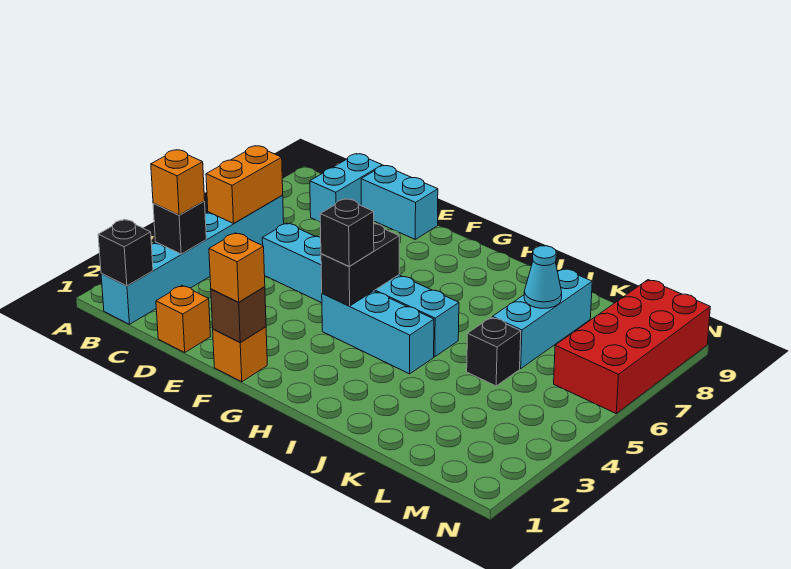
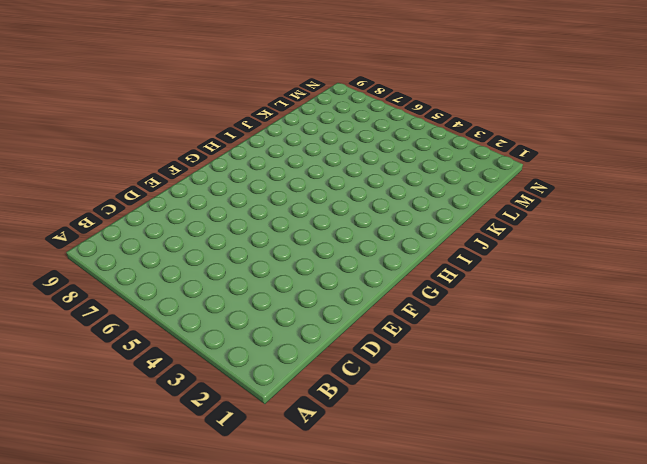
none -> cyan 1x6 brick [101,196,284,324]
none -> cyan 1x2 brick [310,154,382,222]
none -> orange 1x1 brick [156,286,211,352]

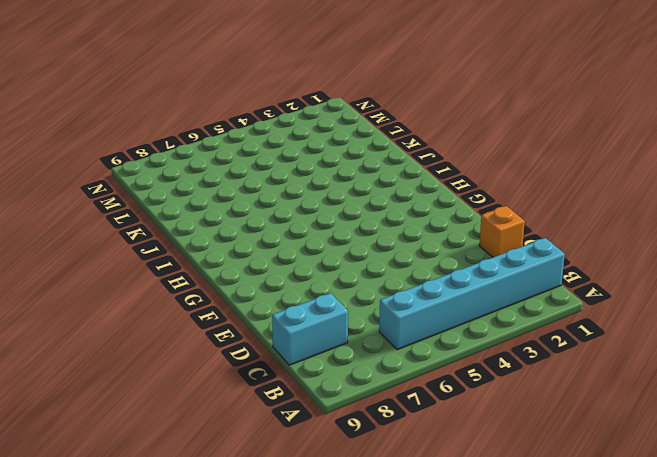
none -> cyan 1x6 brick [262,223,459,357]
none -> cyan 1x2 brick [361,166,438,239]
none -> orange 1x1 brick [213,327,267,382]

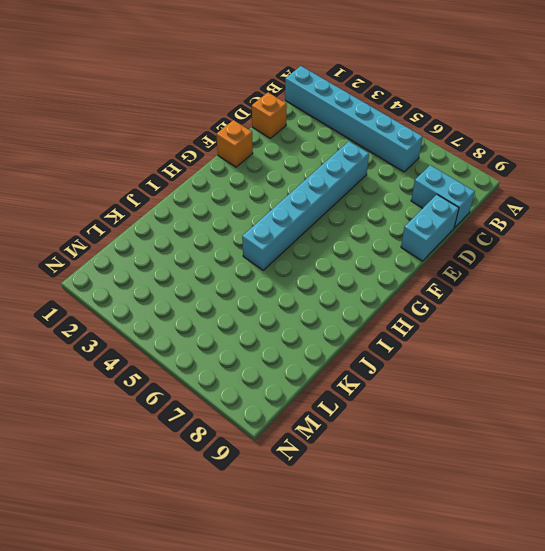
none -> cyan 1x3 brick [322,291,434,374]
none -> black 1x1 brick [467,317,521,386]
none -> cyan 1x3 brick [492,269,592,369]

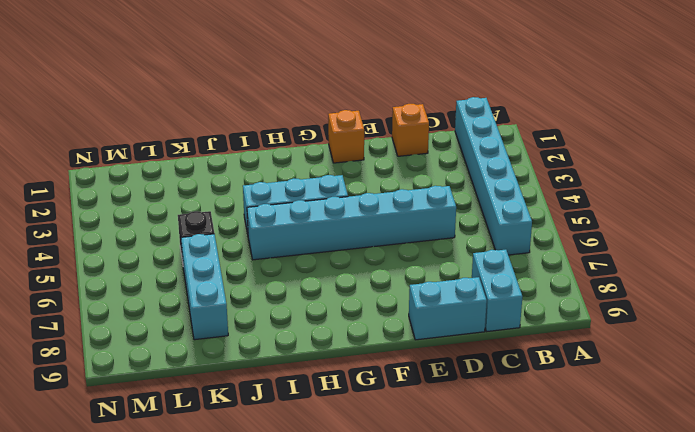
none -> red 2x4 brick [554,280,710,413]
none -> black 1x1 brick [98,219,153,286]
none -> black 1x1 brick [153,201,206,254]

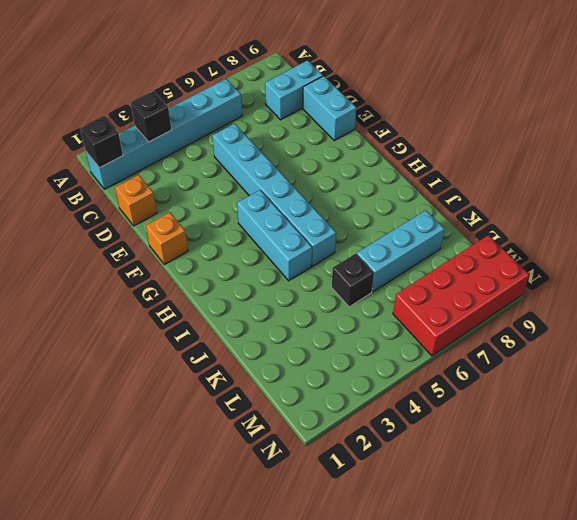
none -> orange 1x2 brick [206,146,283,223]
none -> brown 1x1 brick [211,287,266,342]
none -> black 1x2 brick [321,224,399,306]

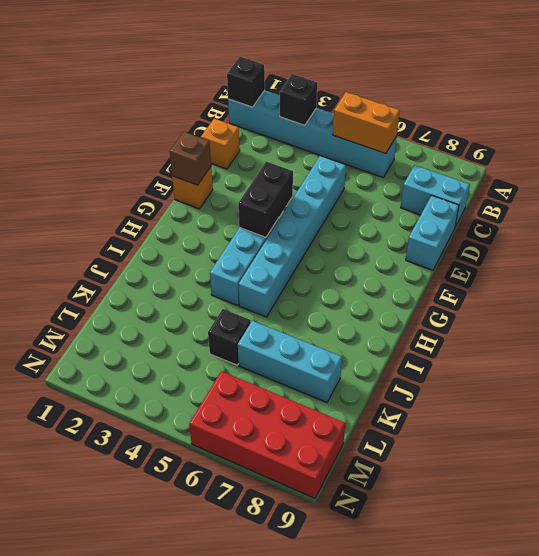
black 1x2 brick [238,161,293,237] -> black 1x2 brick turned to [321,224,399,306]
none -> cyan 1x1 cone [524,246,562,309]
none -> orange 1x1 brick [151,150,205,215]
none -> orange 1x1 brick [209,233,265,302]

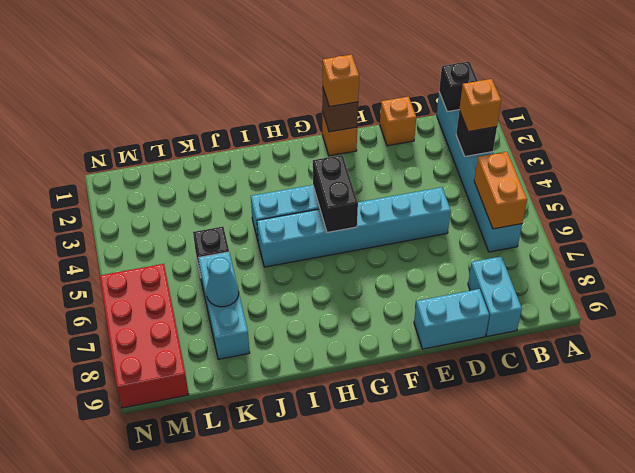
none -> black 1x1 brick [320,199,374,266]

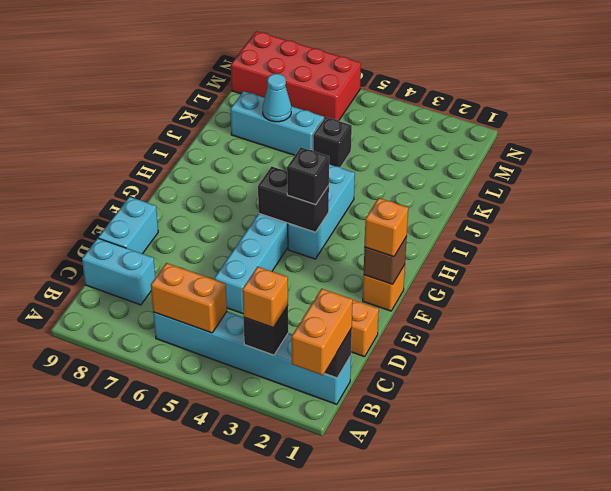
orange 1x2 brick [292,289,353,375] -> none

